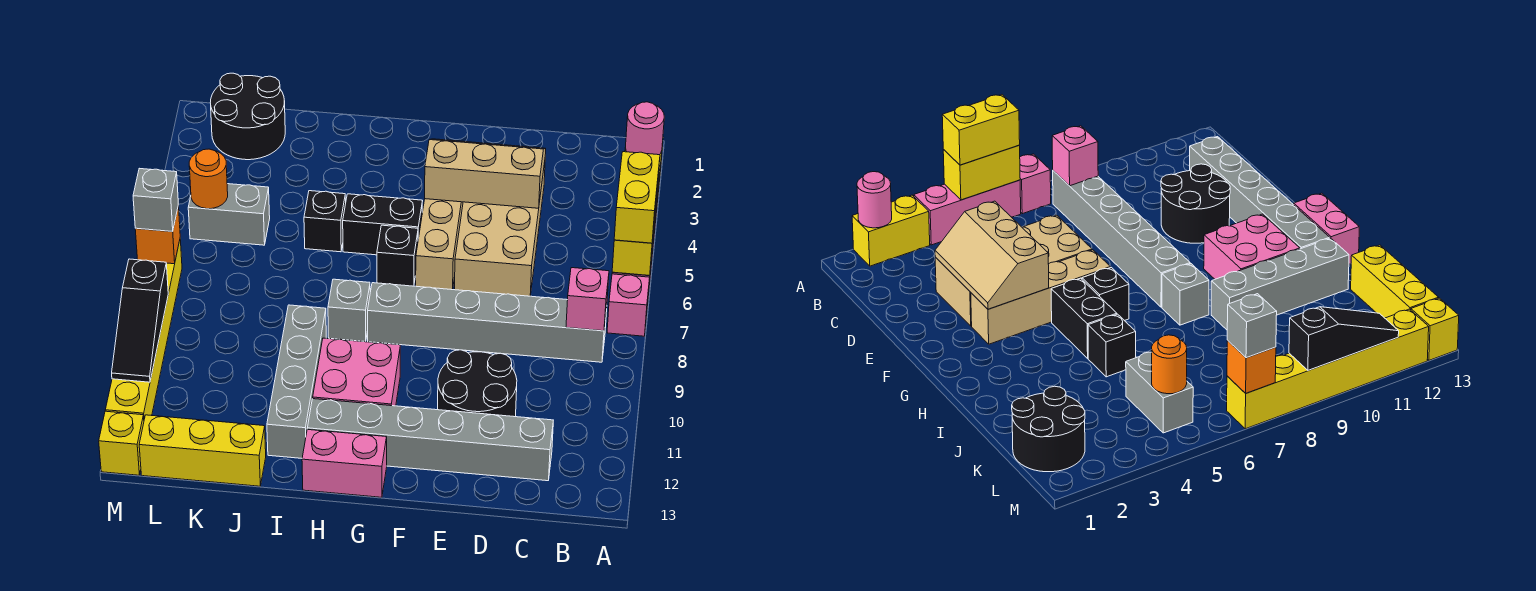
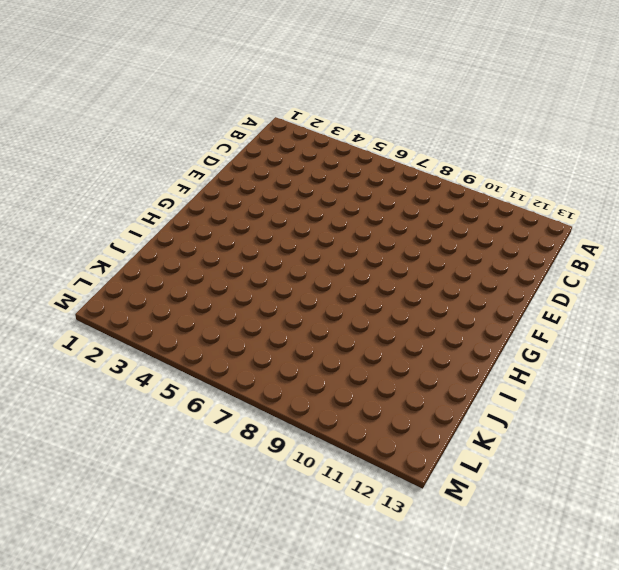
none -> yellow 1x2 brick [852,195,930,266]
none -> pink 1x3 brick [914,180,1021,245]
none -> pink 1x1 brick [607,274,650,336]

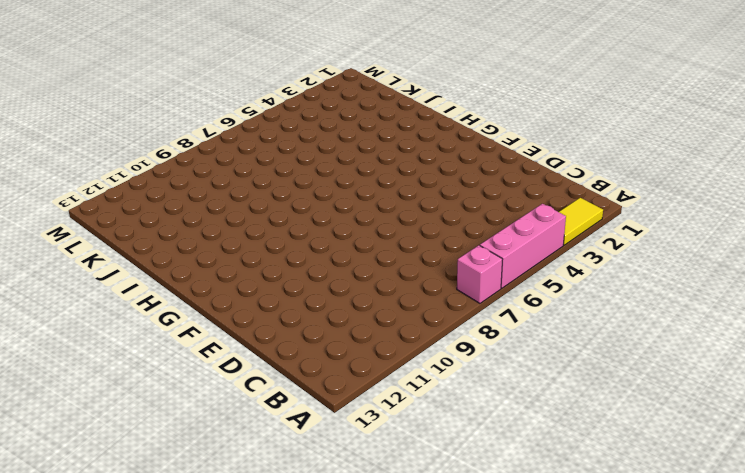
yellow 1x2 tile [559,198,603,245] -> yellow 1x2 brick [852,195,930,266]
none -> grey 1x6 brick [368,283,607,362]
none -> grey 1x6 brick [307,399,553,481]
none -> tan 2x4 brick [454,162,545,296]

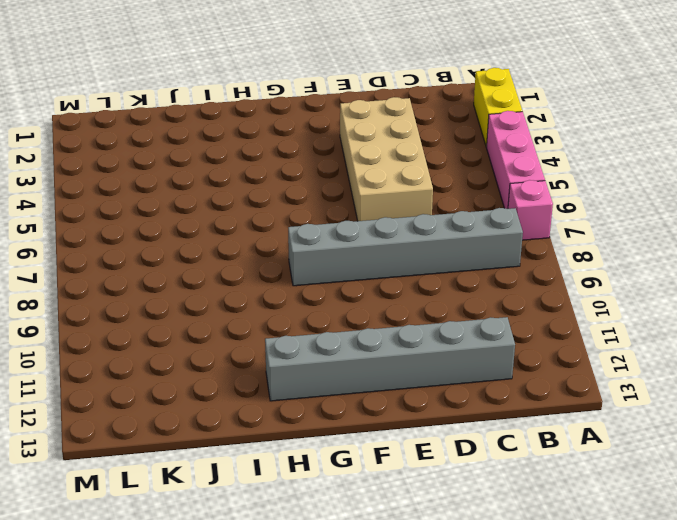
none -> black 2x2 round brick [438,350,517,417]
none -> tan 1x4 brick [416,199,463,290]
none -> black 1x2 brick [343,194,422,255]

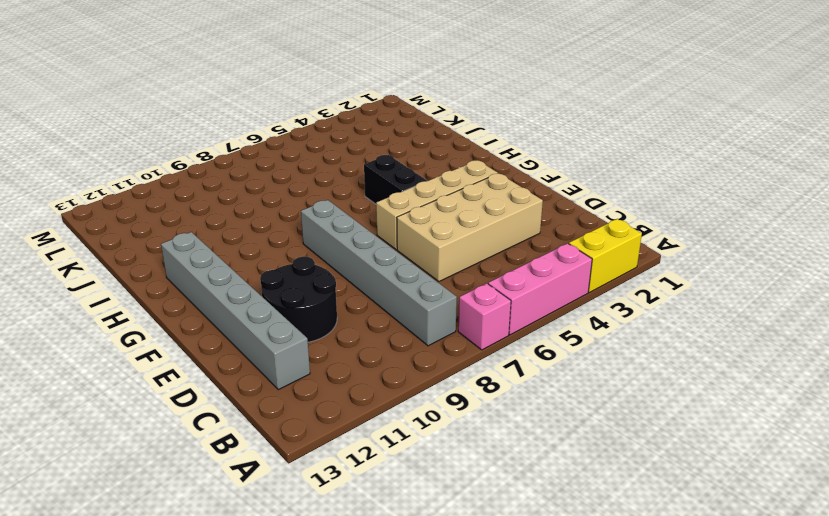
none -> black 1x1 brick [377,225,418,286]
none -> pink 2x2 brick [313,338,400,406]
none -> pink 1x2 brick [302,429,387,497]

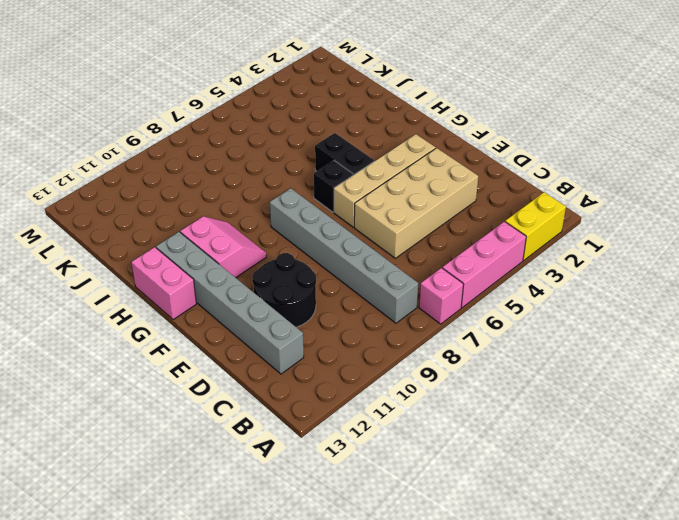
pink 2x2 slope [180,216,266,278] -> pink 2x2 brick [313,338,400,406]
none -> grey 1x1 brick [328,279,370,342]
none -> black 1x1 brick [304,191,346,252]
none -> grey 1x4 brick [267,305,326,458]

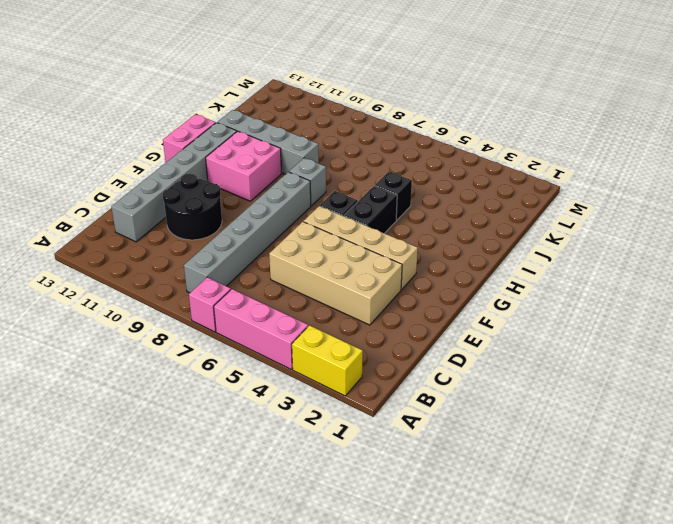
none -> yellow 1x3 brick [139,415,266,486]
none -> black 2x2 round brick [210,73,285,160]
none -> grey 1x2 brick [188,184,270,245]

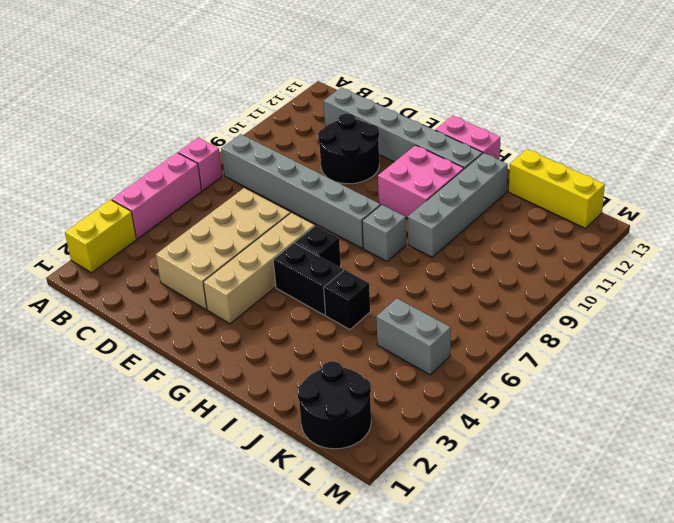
none -> yellow 1x6 brick [105,240,182,419]
none -> yellow 1x1 brick [99,411,144,475]
none -> pink 1x1 round brick [626,102,664,155]

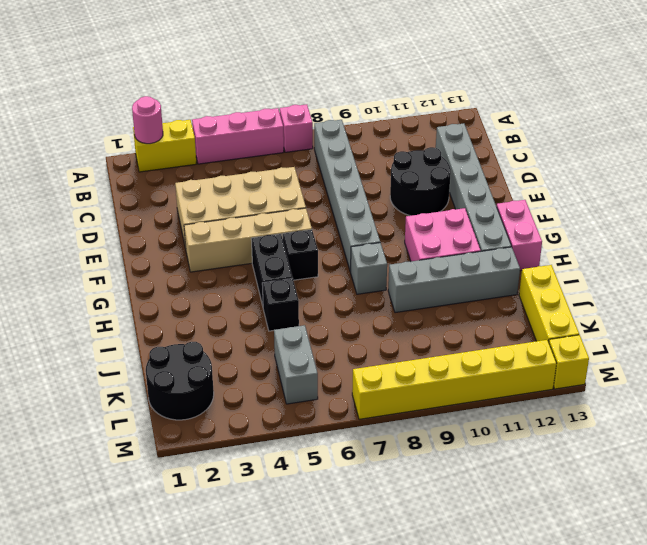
none -> yellow 1x2 brick [612,199,657,276]
none -> pink 1x1 brick [566,268,609,331]
none -> tan 2x3 slope [425,139,546,208]

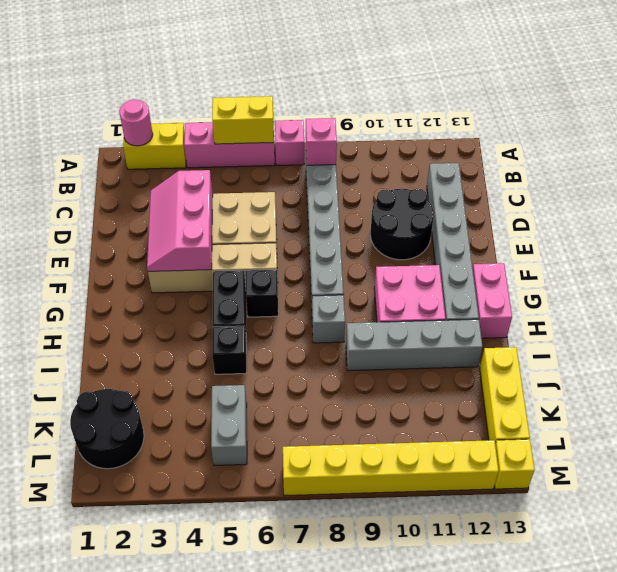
pink 2x3 slope [147,170,213,271] -> tan 2x3 slope [425,139,546,208]
none -> orange 1x1 round brick [189,149,228,209]
none -> orange 1x1 brick [135,205,180,264]
none -> black 1x3 slope [112,259,168,382]

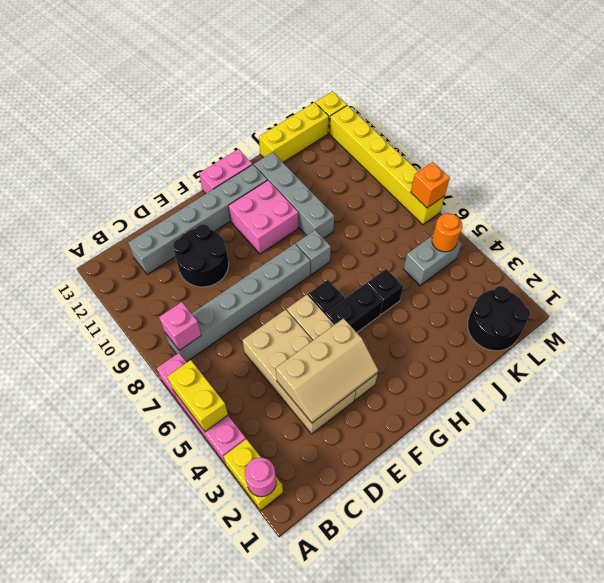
none -> black 1x3 slope [112,259,168,382]
none -> yellow 1x2 brick [614,152,660,243]
none -> grey 1x1 brick [133,168,178,232]

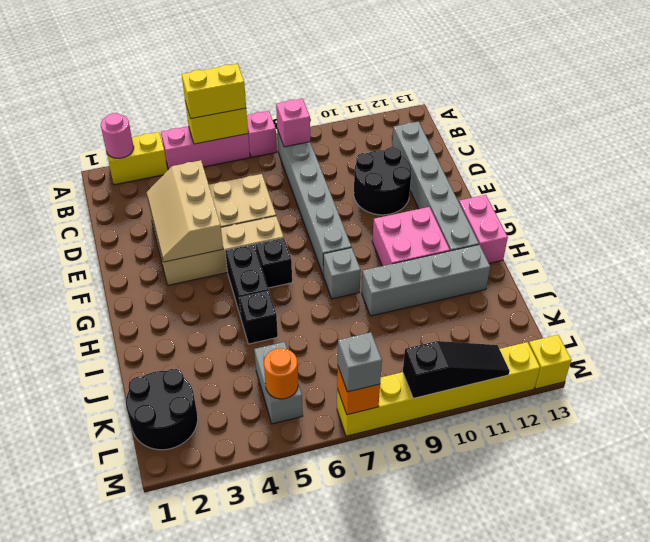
none -> yellow 1x3 brick [139,415,266,486]

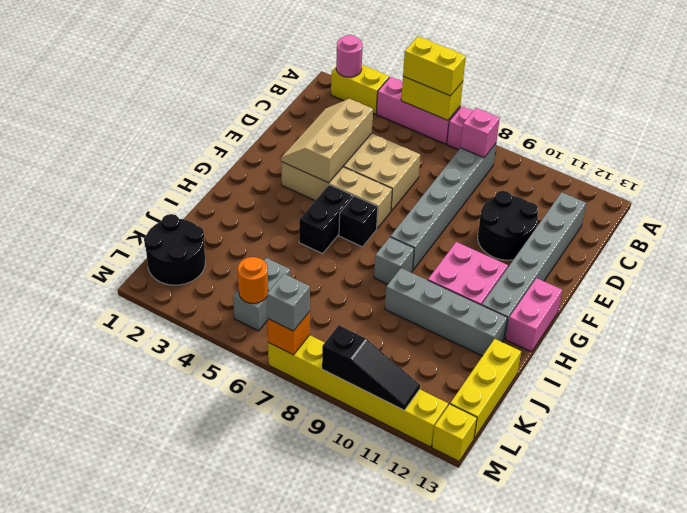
none -> black 1x1 brick [304,191,346,252]

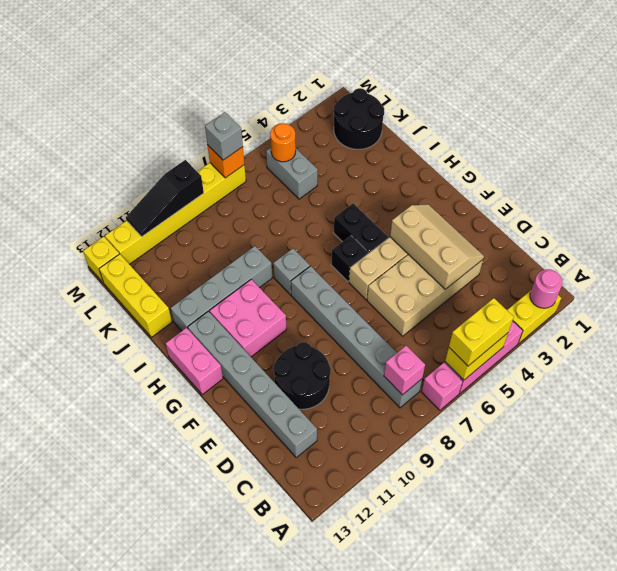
none -> black 1x1 brick [304,191,346,252]

